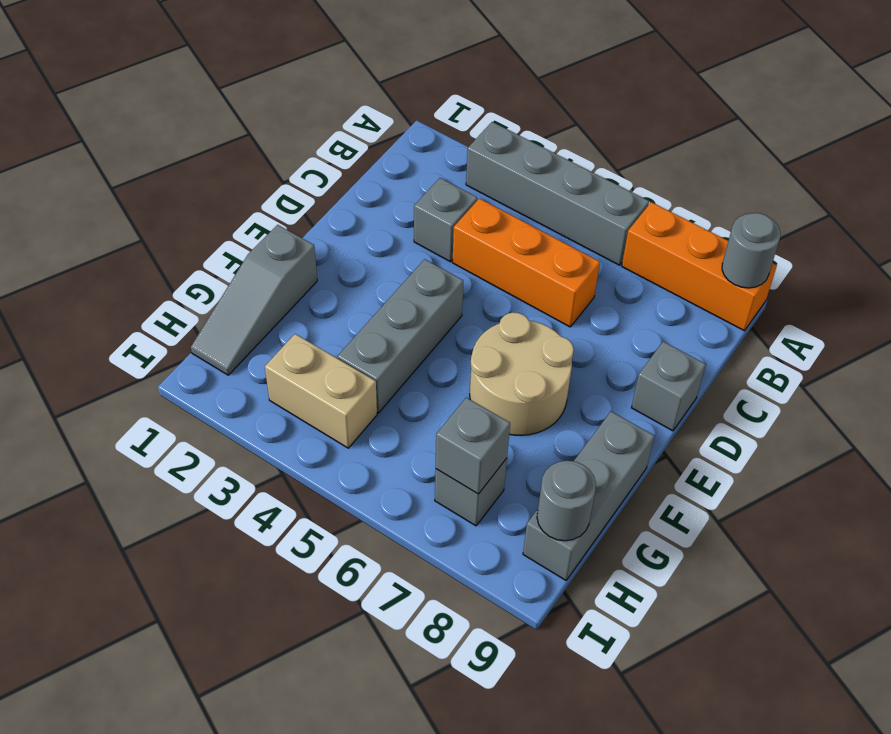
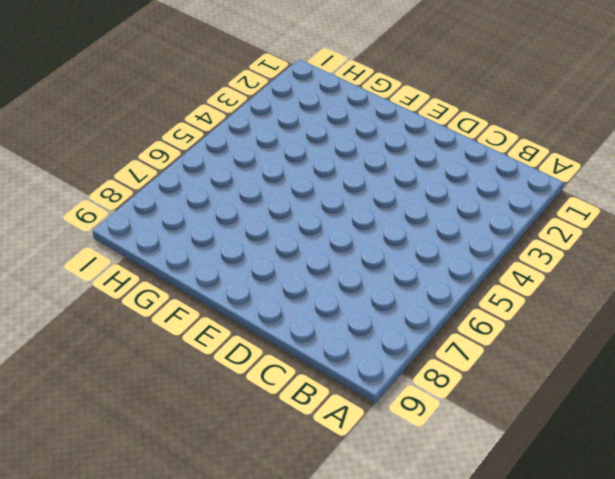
none -> grey 1x4 brick [466,122,649,265]
none -> orange 1x3 brick [622,202,777,331]
none -> grey 1x1 brick [414,178,477,262]

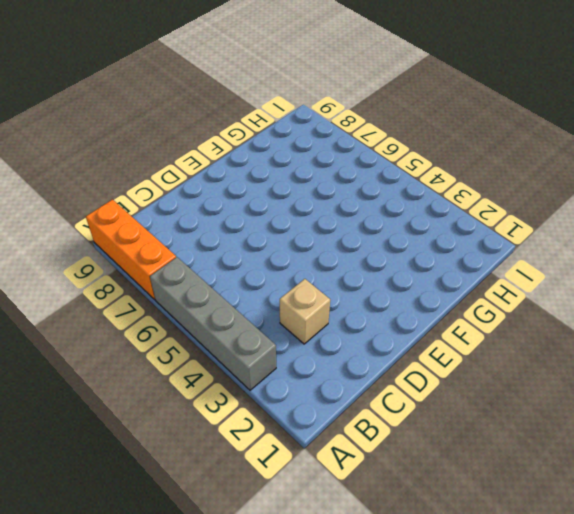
tan 1x1 brick [280,279,330,344] -> grey 1x1 brick [414,178,477,262]
none -> orange 1x3 brick [453,198,600,327]
none -> grey 1x1 brick [632,341,706,431]
none -> grey 1x3 brick [338,259,463,413]

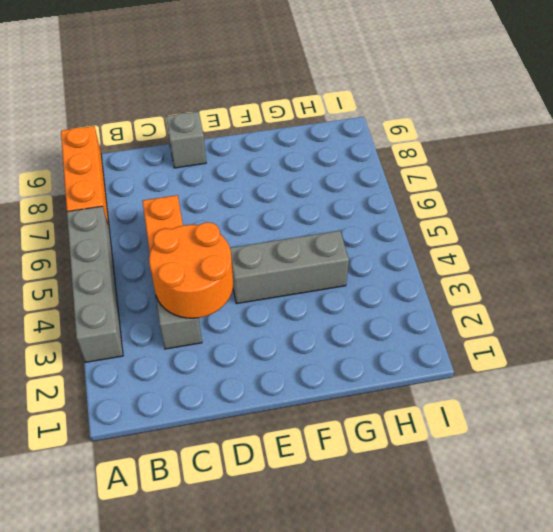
orange 2x2 round brick [149,222,233,318] -> none
none -> tan 2x2 round brick [470,313,574,435]
none -> grey 1x3 slope [191,225,317,375]
none -> grey 1x3 brick [523,412,654,580]

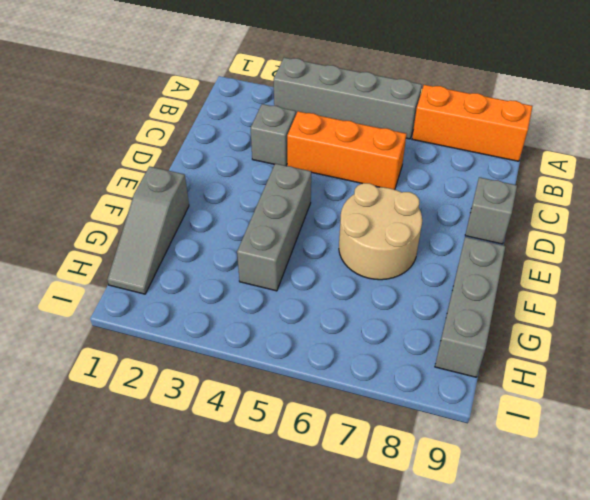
none -> tan 1x2 brick [265,334,377,448]
none -> grey 1x1 brick [435,458,507,526]
none -> grey 1x1 round brick [722,213,780,288]

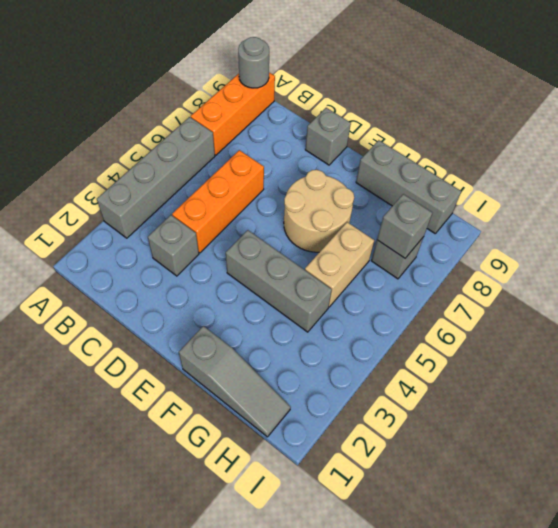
tan 1x2 brick [305,222,374,307] -> tan 1x2 brick moved to [265,334,377,448]
none -> grey 1x1 round brick [537,461,596,541]

